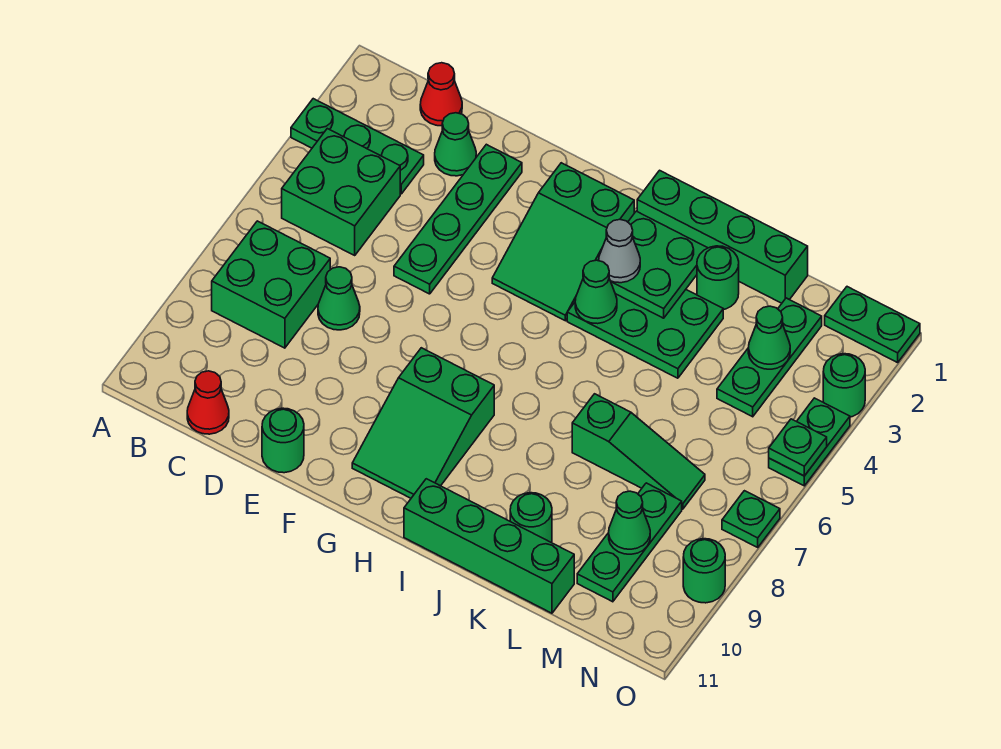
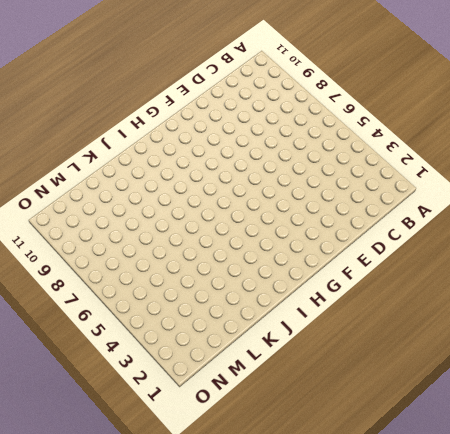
none -> green 1x3 plate [291,99,424,194]
none -> green 2x2 brick [282,129,400,255]
none -> green 2x2 brick [212,221,330,348]
none -> red 1x1 cone [420,63,462,126]

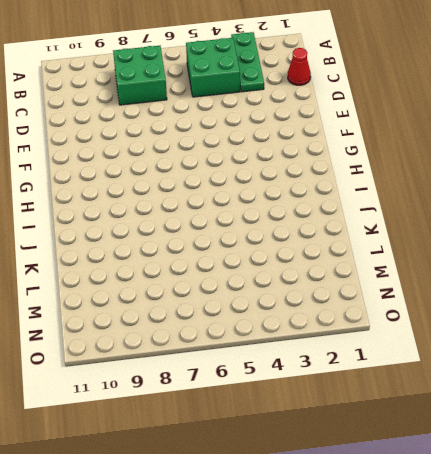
none -> red 1x1 cone [187,371,229,434]
none -> green 1x1 cone [435,113,476,176]
none -> green 1x1 cone [318,267,360,330]
none -> green 1x4 plate [394,144,522,294]

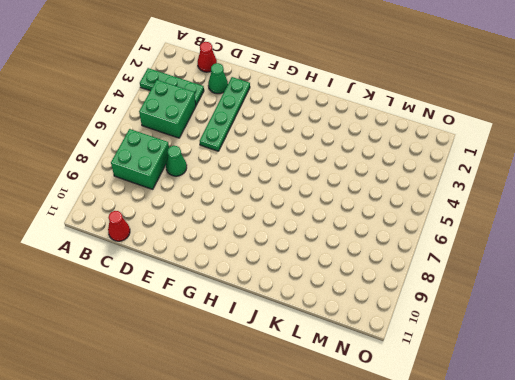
none -> green 1x1 round brick [262,408,304,473]
none -> green 2x3 slope [492,163,634,321]
none -> green 2x3 slope [352,348,494,498]
none -> green 1x4 brick [637,170,808,303]

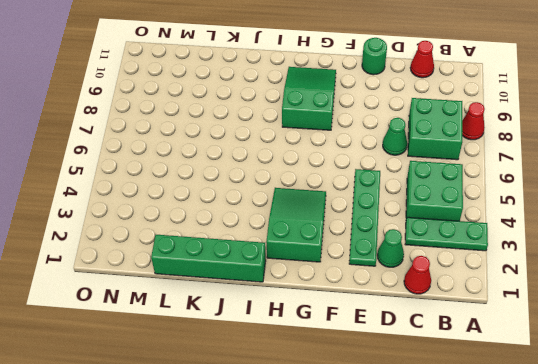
red 1x1 cone [462,102,485,140] -> none
none -> green 2x3 plate [567,290,723,378]
none -> green 1x4 brick [404,479,574,613]
none -> green 1x1 round brick [697,246,739,309]
none -> green 1x3 slope [572,394,705,509]

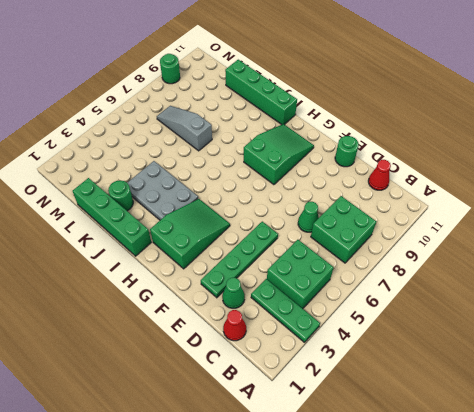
grey 2x3 plate [127,161,198,220] -> green 2x3 plate [567,290,723,378]
grey 1x3 slope [157,106,212,151] -> green 1x3 slope [572,394,705,509]
none -> green 1x1 round brick [510,493,552,543]
none -> green 1x3 plate [717,298,822,417]
none -> green 1x3 plate [577,483,682,602]
none -> green 1x2 plate [825,287,920,363]

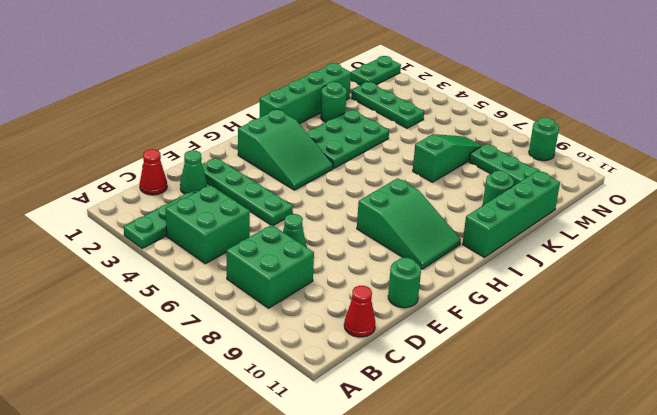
none -> green 1x1 round brick [823,354,865,417]
none -> green 1x2 plate [769,398,850,486]
none -> green 1x1 plate [722,491,780,547]
none -> green 2x2 plate [611,211,707,318]

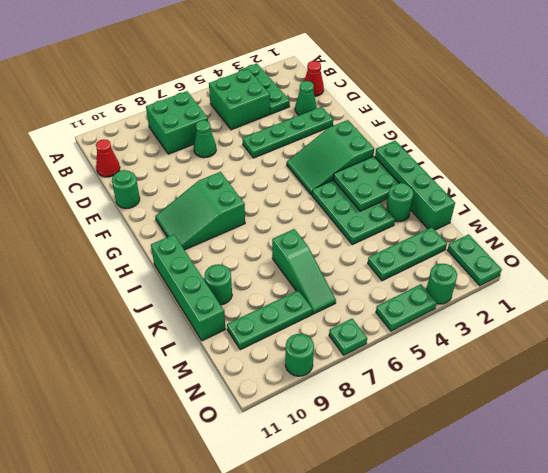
none -> green 1x1 cone [575,260,617,324]
none -> green 1x1 cone [748,306,790,369]
none -> green 1x1 cone [609,491,650,554]
none -> green 1x1 plate [769,419,827,476]

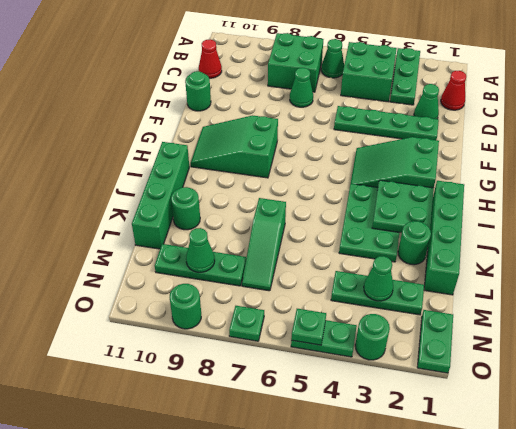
green 1x1 cone [321,39,344,78] -> green 1x1 cone moved to [575,260,617,324]
none -> grey 1x1 cone [599,220,640,283]

